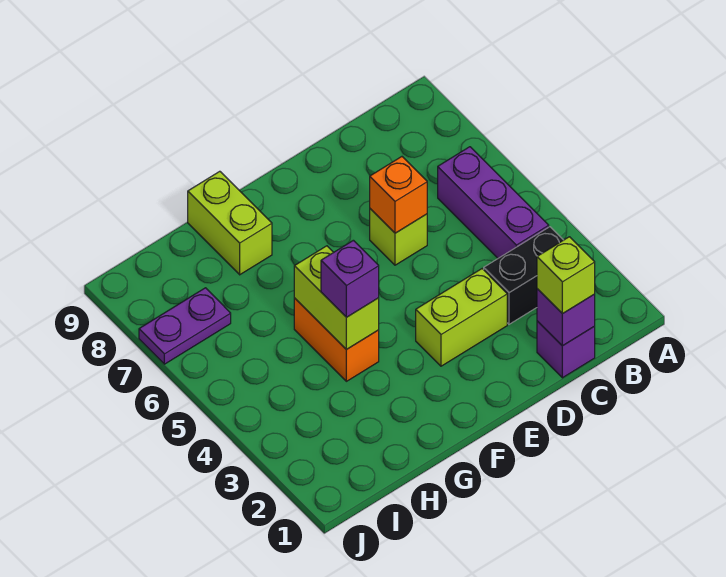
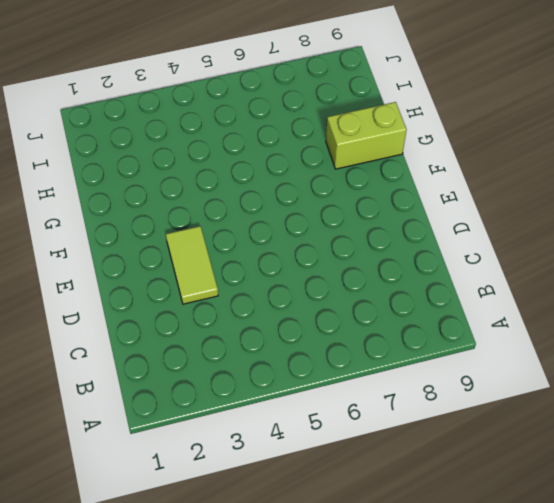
lime 1x2 tile [166,226,218,304] -> lime 1x2 brick [416,269,507,366]
none -> black 1x2 brick [484,227,563,324]
none -> purple 1x3 brick [438,147,549,258]
none -> purple 1x1 brick [537,321,595,378]

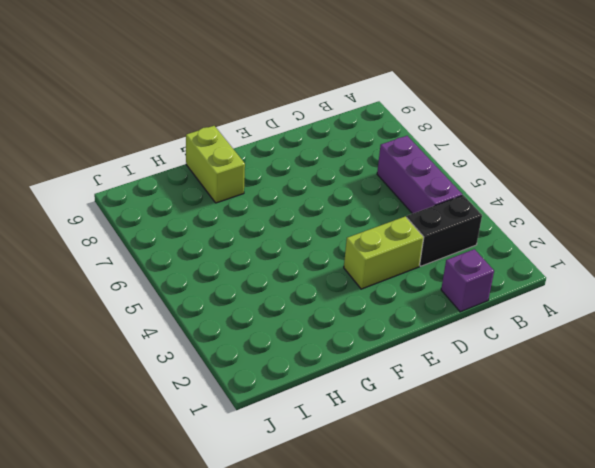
none -> lime 1x1 brick [370,209,427,265]
none -> orange 1x2 brick [294,298,379,381]
none -> purple 1x2 plate [139,288,231,364]

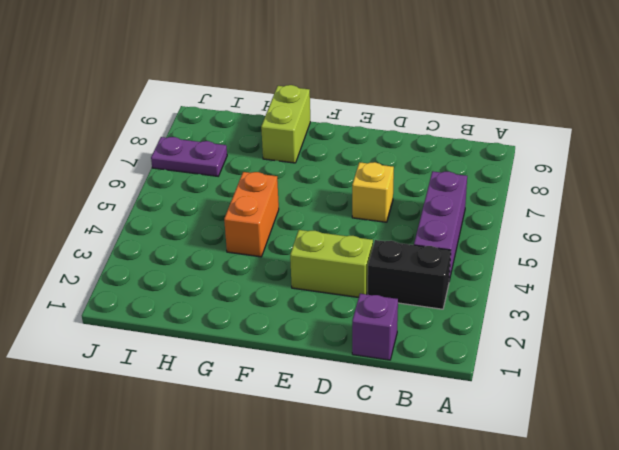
yellow 1x1 brick [352,162,394,222] -> lime 1x1 brick [370,209,427,265]
none -> purple 1x1 brick [537,289,595,346]
none -> orange 1x1 brick [370,157,427,233]
none -> lime 1x2 brick [294,246,379,350]

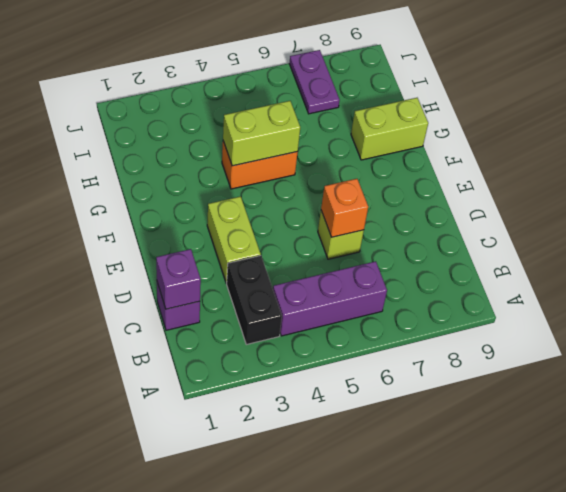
none -> lime 1x1 brick [537,237,595,314]
none -> purple 1x1 brick [321,240,379,317]

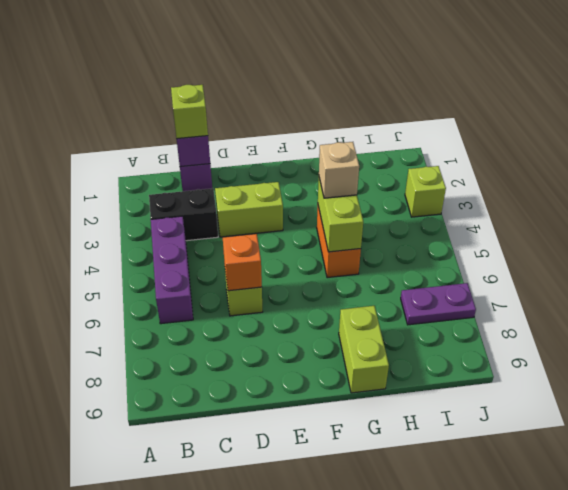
tan 1x1 brick [319,142,359,198] -> purple 1x1 brick [321,240,379,317]
lime 1x1 brick [405,166,446,217] -> none

